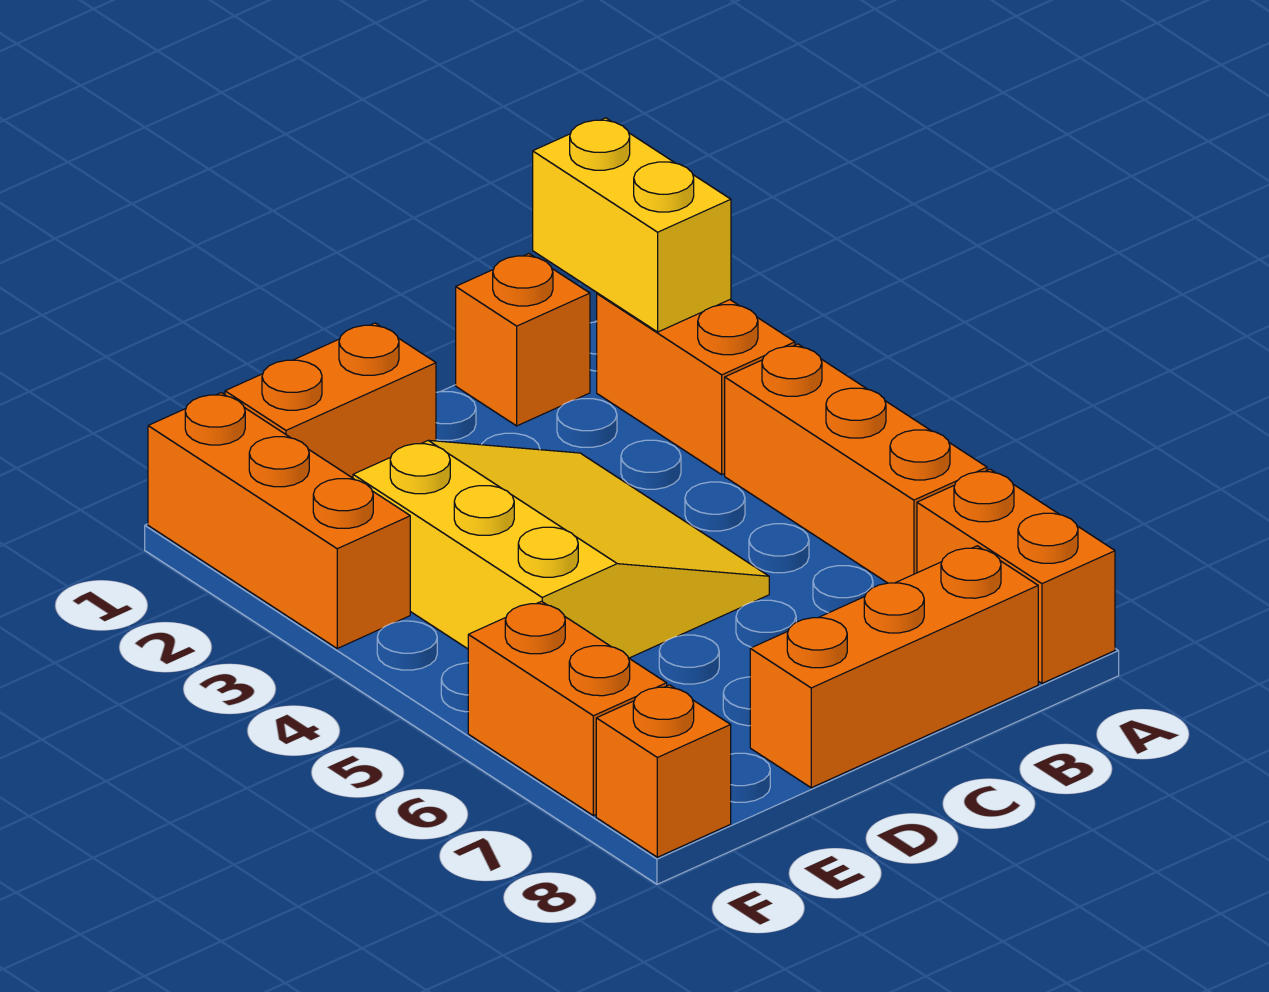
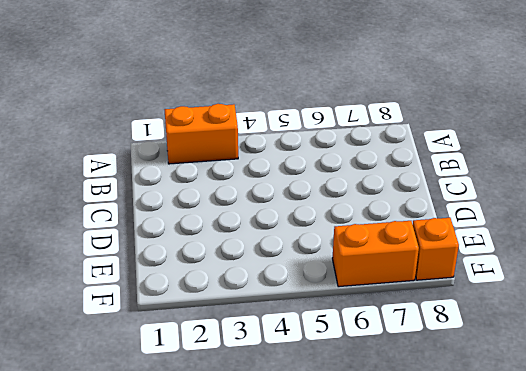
none -> orange 1x3 brick [725,344,987,583]
none -> orange 1x2 brick [917,469,1115,683]

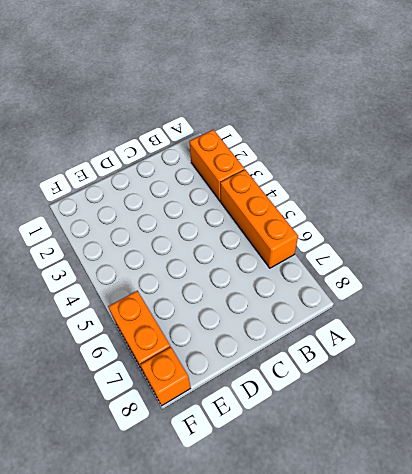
none -> orange 1x2 brick [917,469,1115,683]
none -> orange 1x1 brick [456,254,590,426]

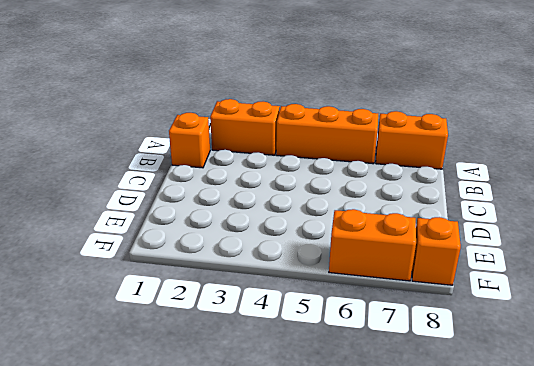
none -> orange 1x3 brick [750,546,1038,788]
none -> yellow 3x3 slope [353,440,769,658]

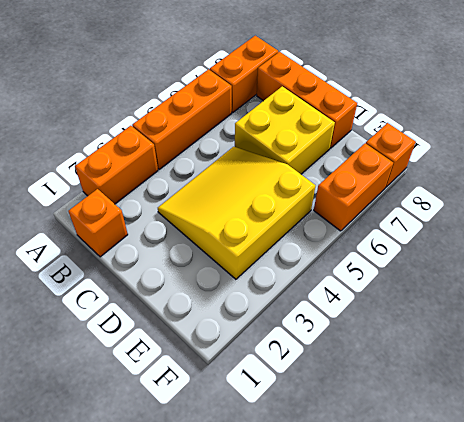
yellow 2x2 brick [235,86,335,174] -> none
none -> orange 1x2 brick [225,323,436,478]
none -> orange 1x3 brick [148,393,410,648]

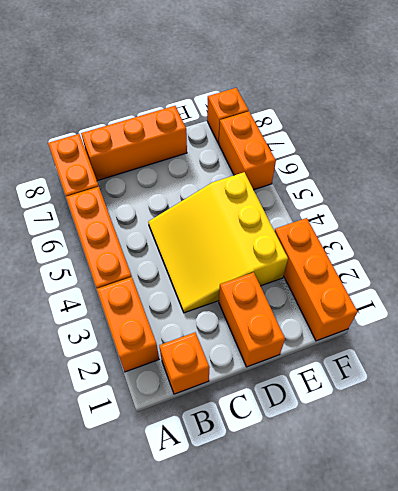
orange 1x2 brick [219,272,285,367] -> orange 1x2 brick turned to [225,323,436,478]
none -> yellow 1x2 brick [533,118,731,332]

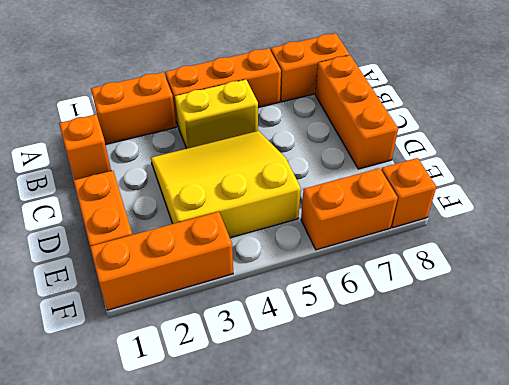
yellow 1x2 brick [175,80,258,149] -> yellow 1x2 brick moved to [533,118,731,332]

